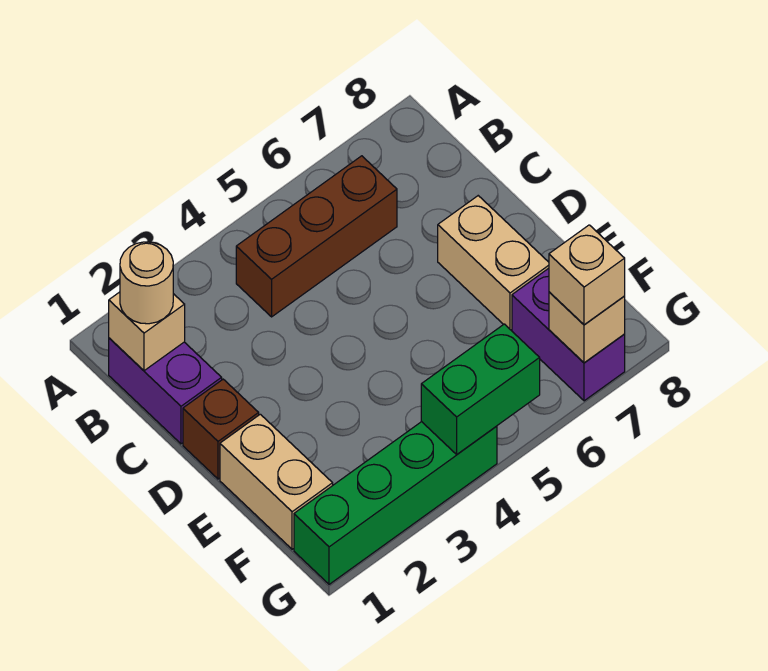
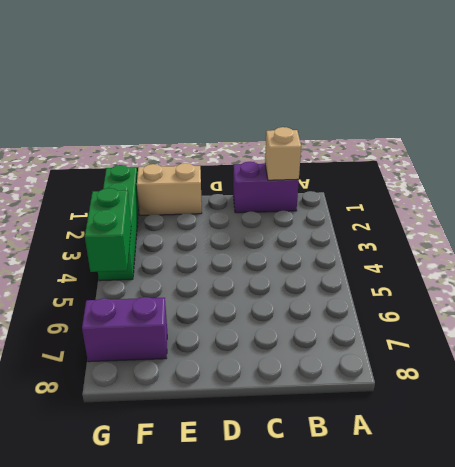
none -> brown 1x3 brick [236,156,397,317]
none -> brown 1x1 brick [183,379,259,479]
none -> tan 1x2 brick [438,196,549,330]

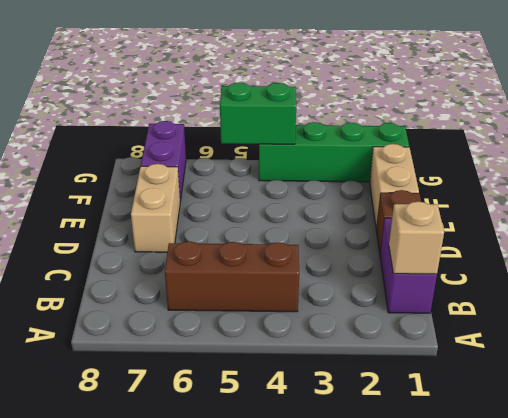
none -> tan 1x1 brick [549,292,625,363]
none -> tan 1x1 round brick [120,242,173,324]
none -> tan 1x1 brick [549,225,625,325]

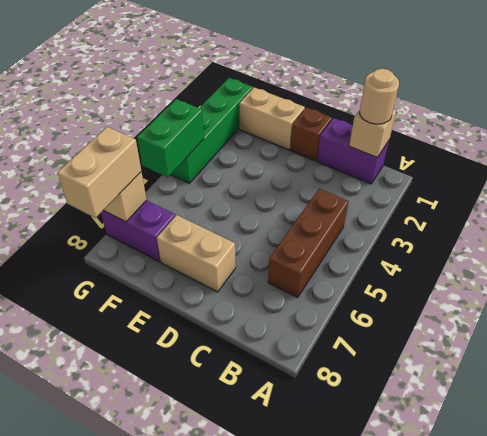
tan 1x2 brick [57,127,141,218] -> tan 1x1 brick [549,225,625,325]

